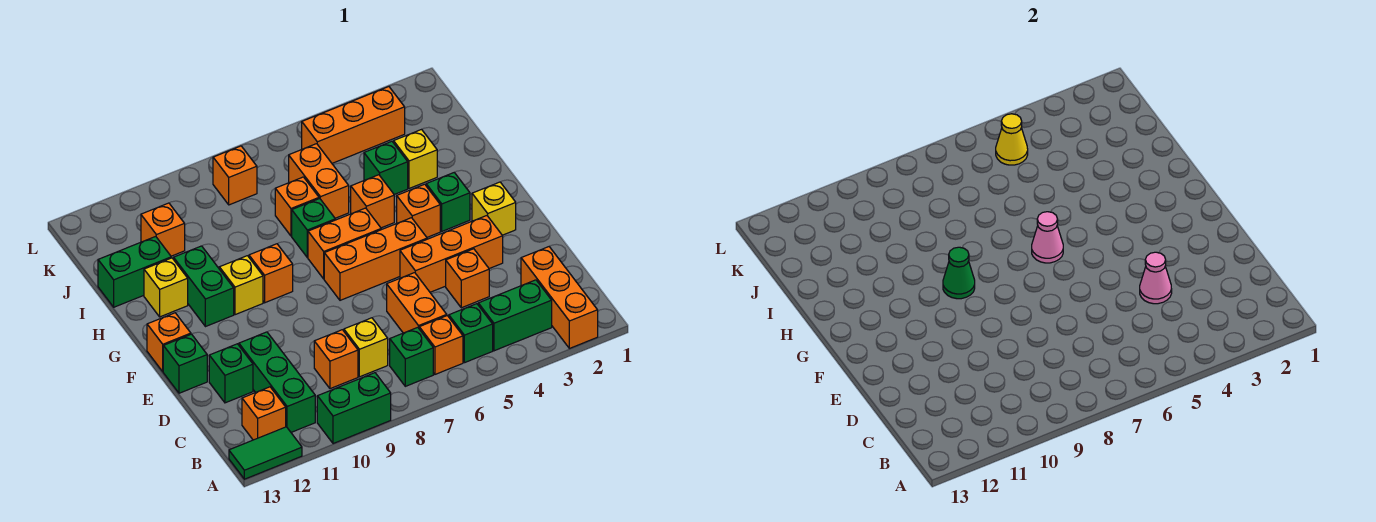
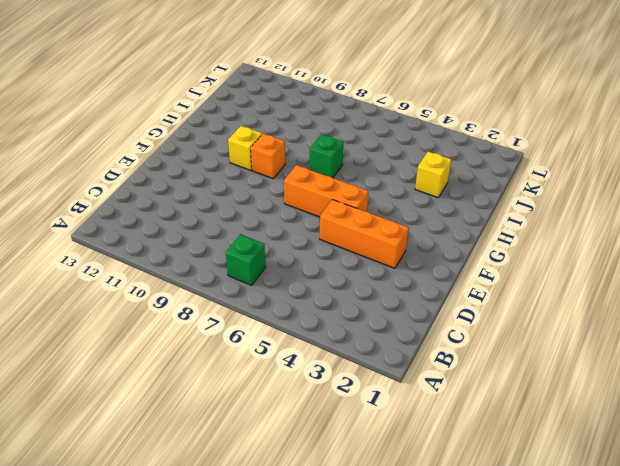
none -> orange 1x3 brick [521,247,598,348]
none -> green 1x2 brick [317,373,391,444]
none -> green 1x2 tile [229,427,302,479]
none -> green 1x2 brick [478,280,552,351]

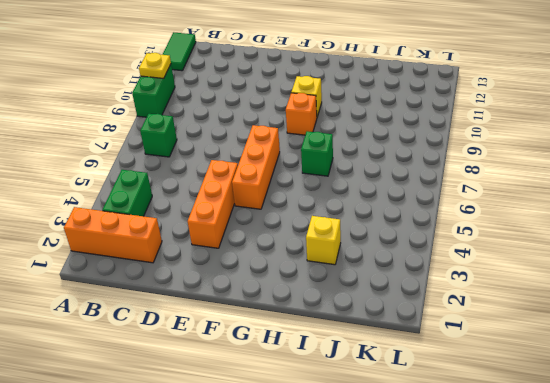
yellow 1x1 plate [139,53,171,78] -> none
none -> green 1x1 brick [449,304,493,363]
none -> orange 1x1 brick [419,316,463,374]
none -> green 1x3 brick [239,332,315,432]
none -> orange 1x1 brick [242,387,286,440]

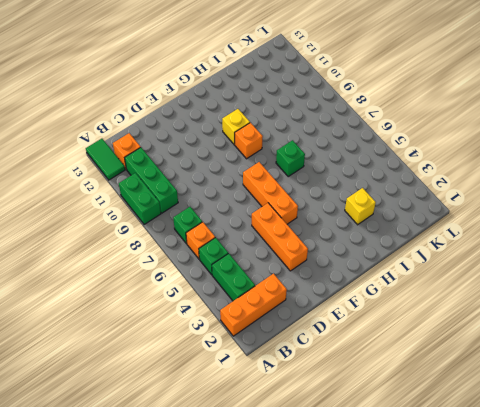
green 1x3 brick [125,148,178,213] -> green 1x3 brick turned to [239,332,315,432]
none -> orange 1x2 brick [387,273,447,333]
none -> yellow 1x1 brick [344,318,388,377]
none -> orange 1x1 brick [314,330,358,389]
none -> orange 1x1 brick [446,249,489,308]

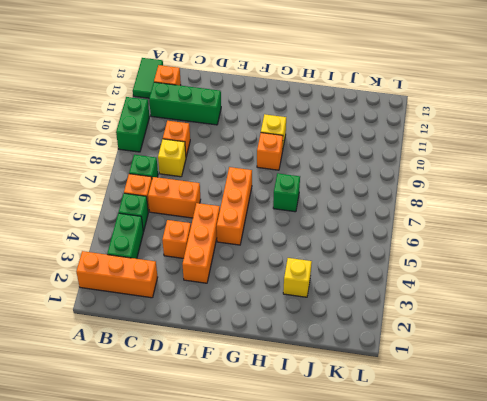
none -> green 1x1 brick [209,344,253,403]
none -> green 1x1 brick [163,334,207,393]
none -> yellow 1x1 brick [472,182,516,235]
none -> orange 1x1 brick [147,313,191,372]

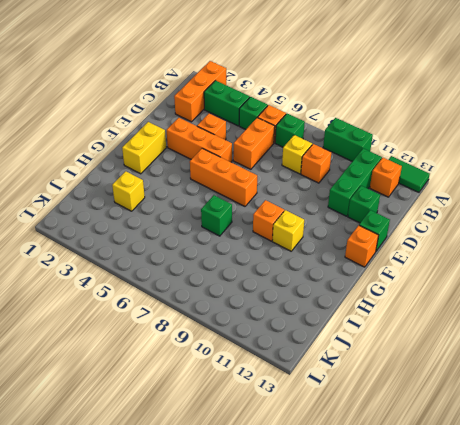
yellow 1x2 brick [122,122,166,174] -> yellow 1x1 brick [472,182,516,235]
none -> green 1x1 brick [426,173,470,231]
none -> orange 1x1 brick [397,184,440,237]
none -> orange 1x2 brick [308,208,381,279]
none -> green 1x2 brick [174,246,234,327]

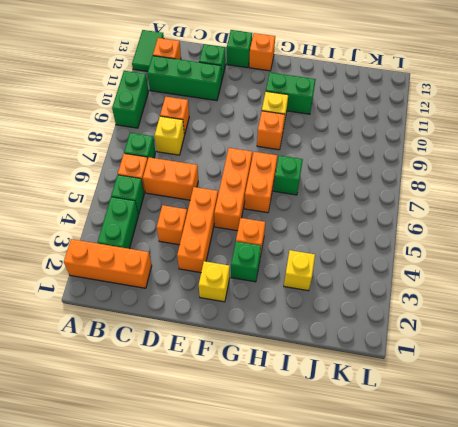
none -> orange 1x1 brick [351,175,394,228]
none -> yellow 1x1 brick [144,258,188,317]
none -> green 1x1 brick [364,141,408,195]
none -> orange 1x2 brick [289,144,349,218]

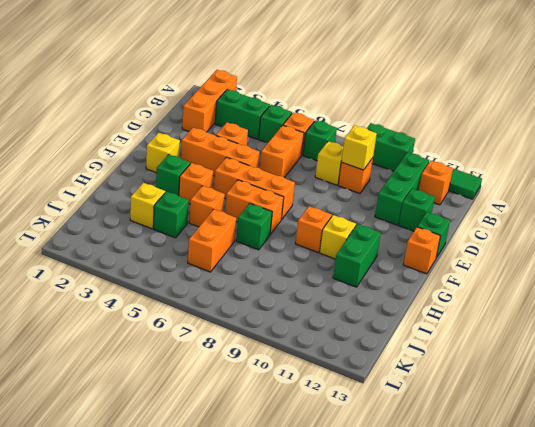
yellow 1x1 brick [341,125,377,170] -> yellow 1x1 brick moved to [144,258,188,317]
none -> orange 1x1 brick [275,177,319,236]
none -> green 1x2 brick [98,236,171,307]
none -> orange 1x1 brick [141,203,185,256]
none -> orange 1x3 brick [302,87,405,163]

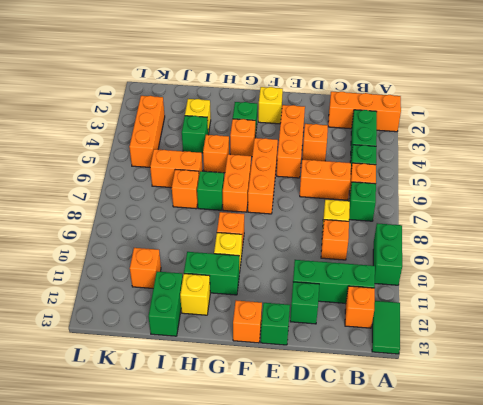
none -> orange 1x1 brick [213,146,257,205]
none -> pink 1x1 cone [1140,252,1172,304]
none -> pink 1x1 cone [1032,212,1063,263]
none -> green 1x1 cone [943,247,975,299]

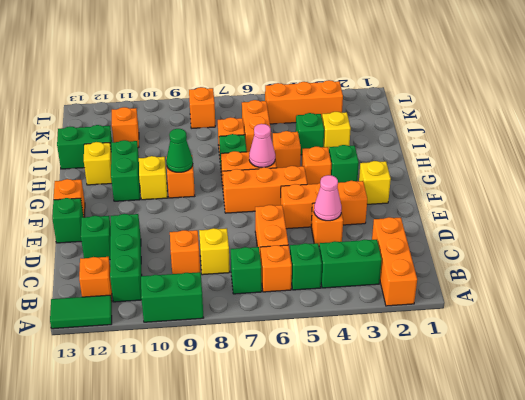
none -> yellow 1x1 cone [996,114,1028,165]

